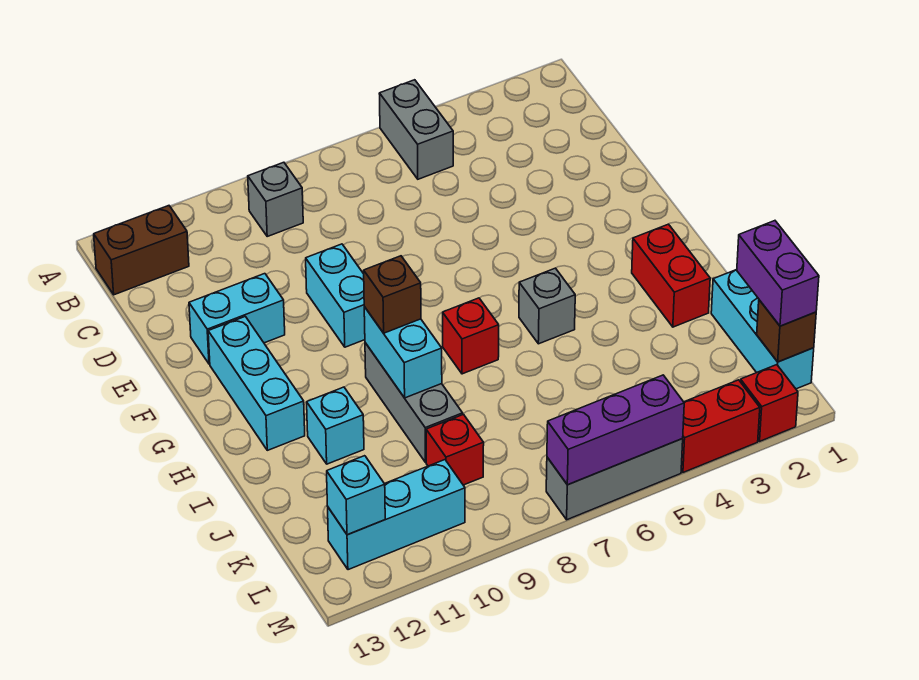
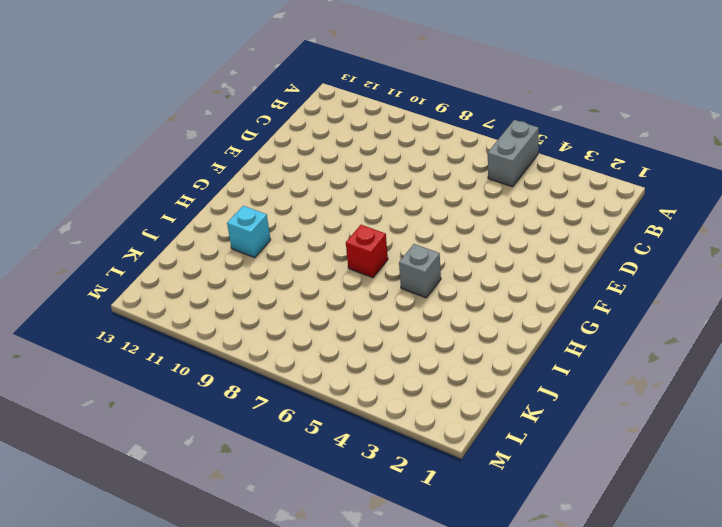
none -> grey 1x1 brick [248,162,303,236]
none -> brown 1x2 brick [94,206,189,295]
none -> cyan 1x2 brick [306,244,365,347]

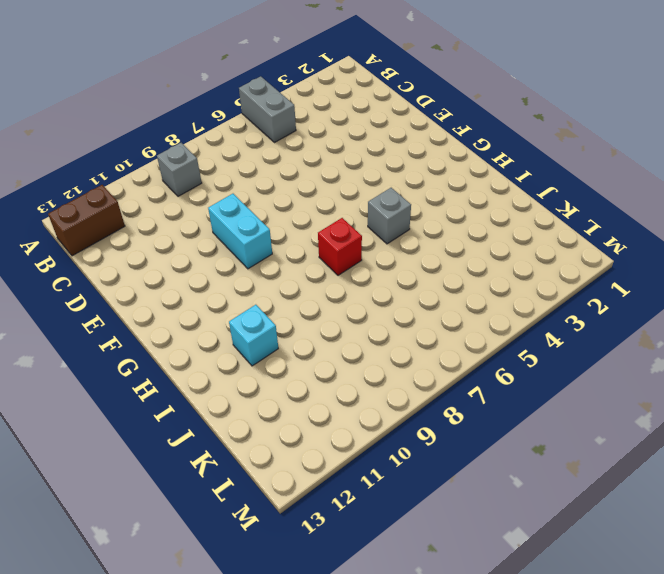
none -> cyan 1x2 brick [189,274,285,364]
none -> cyan 1x3 brick [208,316,305,450]
none -> red 1x2 brick [632,224,710,327]

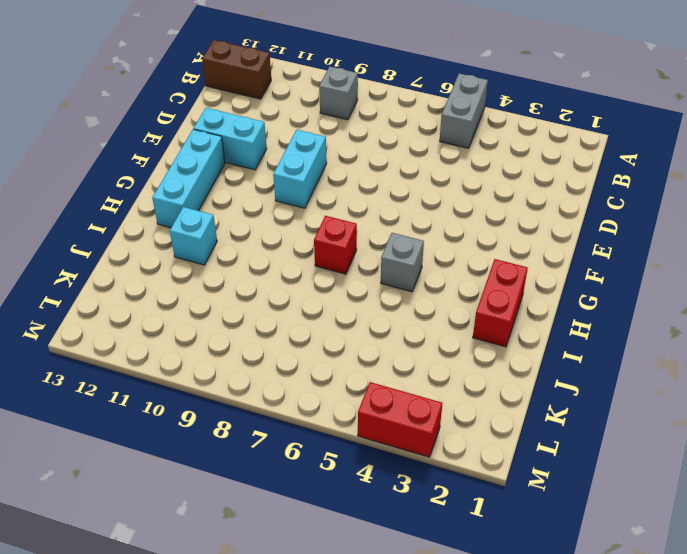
none -> grey 1x3 brick [365,343,463,462]
none -> cyan 1x3 brick [711,270,814,389]
none -> red 1x1 brick [426,414,484,485]

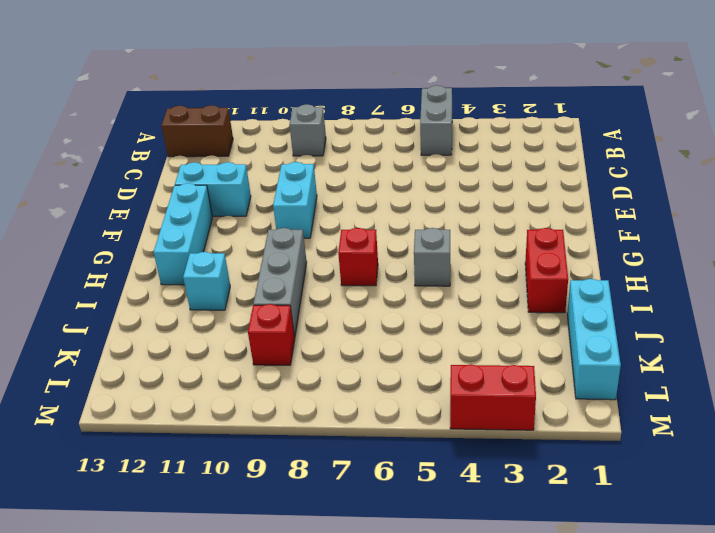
none -> cyan 1x3 brick [328,460,465,570]
none -> red 1x1 brick [740,365,798,441]
none -> grey 1x3 brick [546,438,683,520]

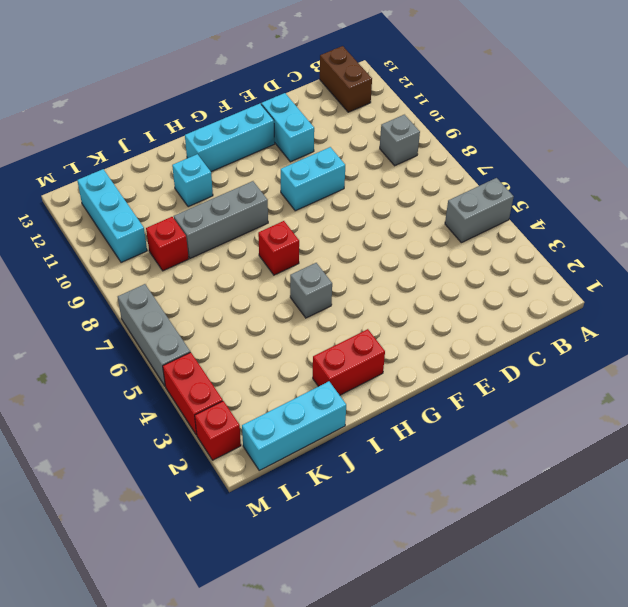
none -> cyan 1x2 brick [364,307,442,398]
none -> brown 1x1 brick [757,300,816,362]
none -> cyan 1x1 brick [327,456,385,535]

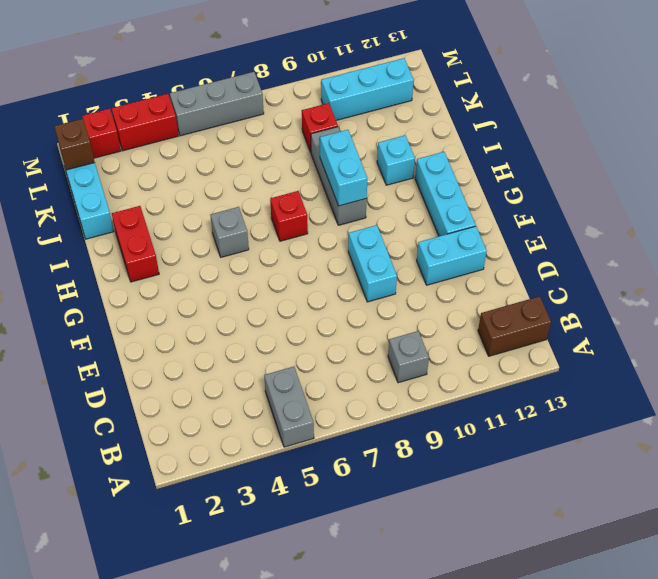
none -> cyan 1x1 brick [327,456,385,535]
none -> purple 1x3 brick [547,375,684,485]
none -> brown 1x1 brick [364,256,421,333]

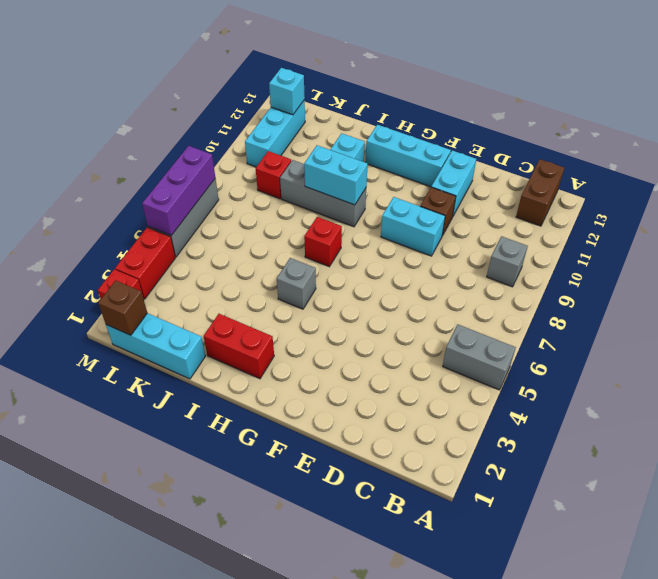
brown 1x1 brick [420,187,456,236] -> brown 1x1 brick moved to [364,256,421,333]
none -> purple 1x2 brick [737,221,819,326]

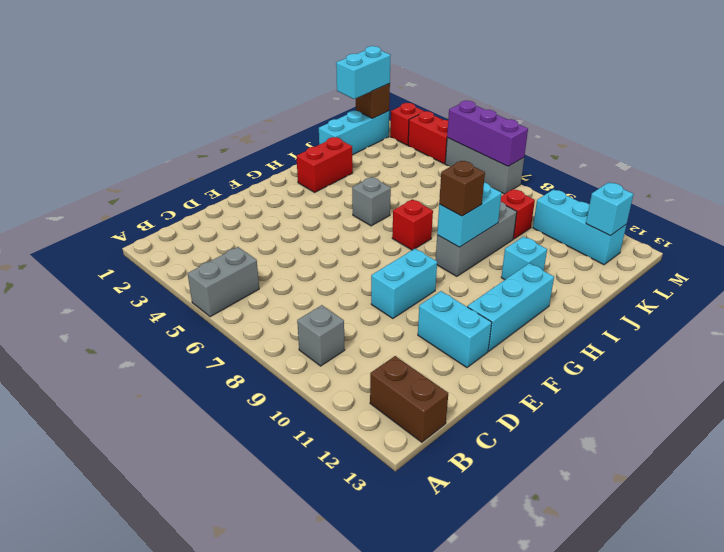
cyan 1x2 brick [336,46,391,99] -> purple 1x2 brick [737,221,819,326]

